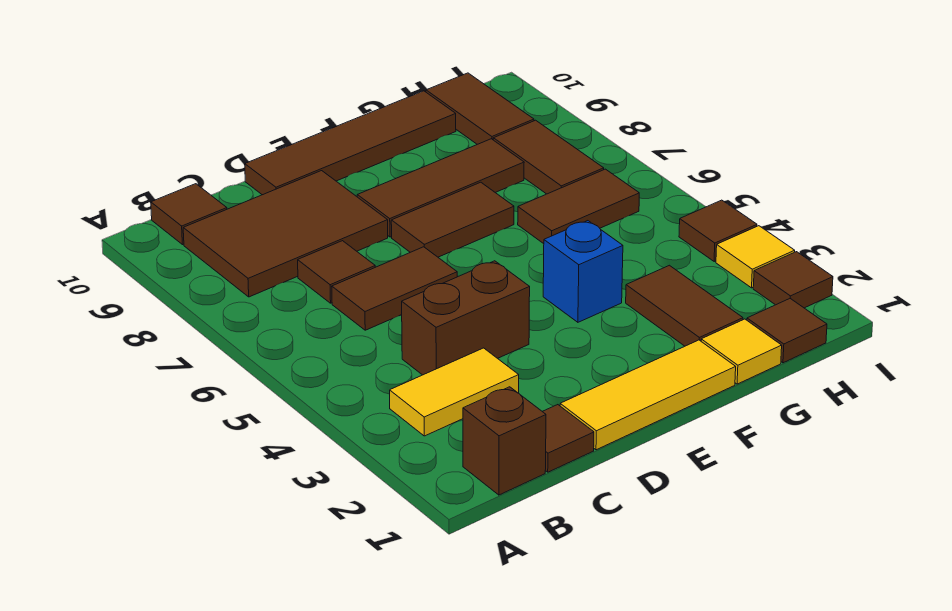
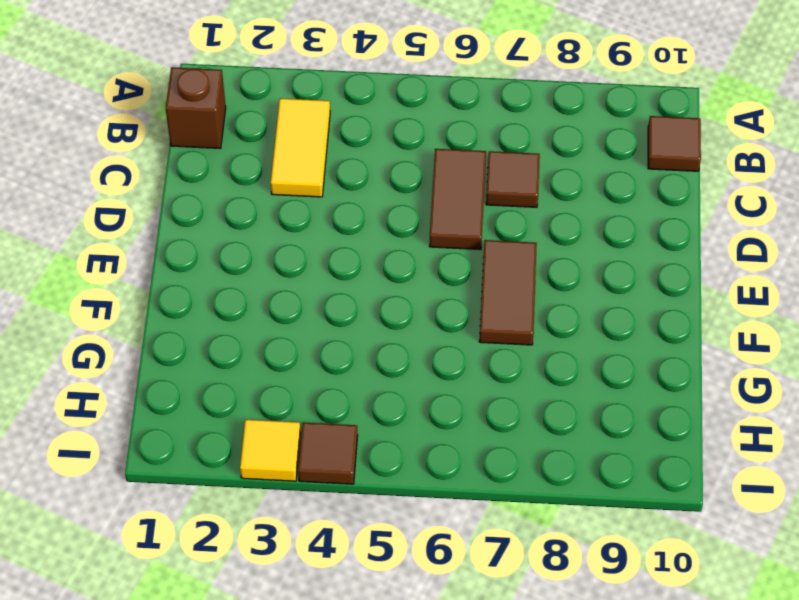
none -> brown 2x3 tile [183,171,388,297]
none -> brown 1x1 tile [542,405,594,472]
none -> brown 1x2 brick [402,261,530,375]

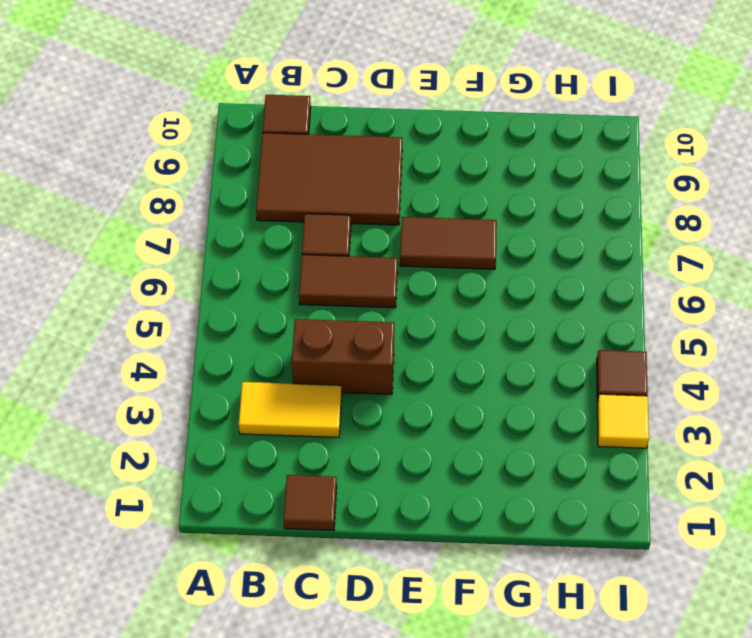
none -> brown 1x1 brick [463,387,546,495]
none -> yellow 1x3 tile [560,340,736,450]
none -> brown 1x4 tile [245,91,456,195]

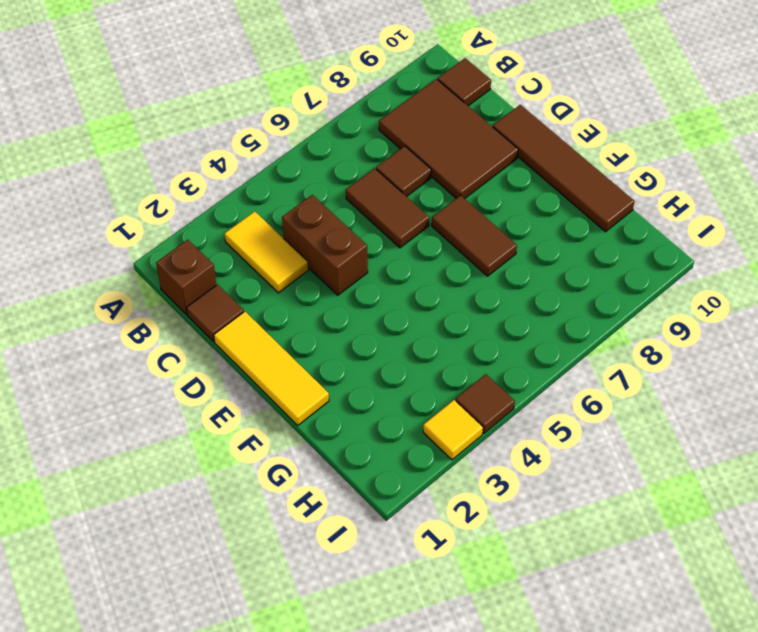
none -> brown 1x3 tile [357,139,524,237]
none -> blue 1x1 brick [543,221,623,322]
none -> yellow 1x1 tile [701,319,782,384]

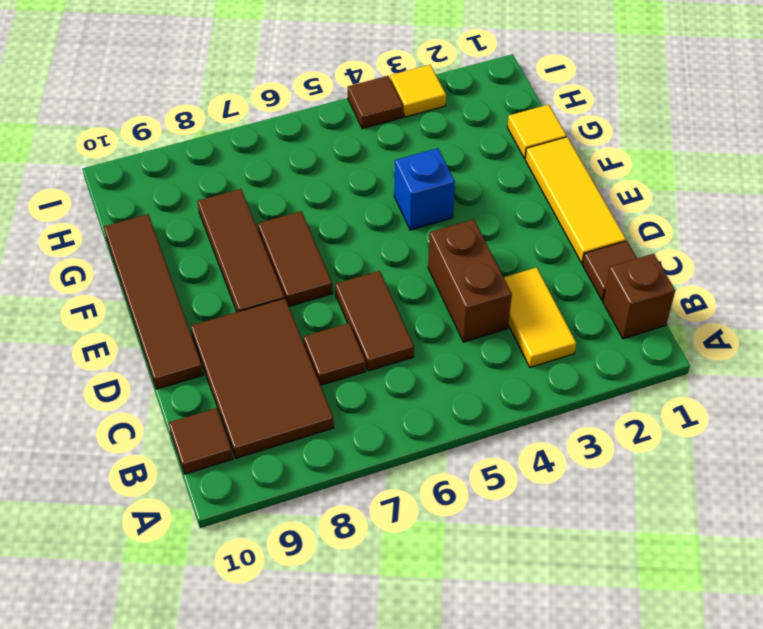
none -> brown 1x2 tile [626,265,743,346]
none -> brown 1x2 tile [518,169,639,244]
none -> brown 1x1 tile [747,299,827,363]

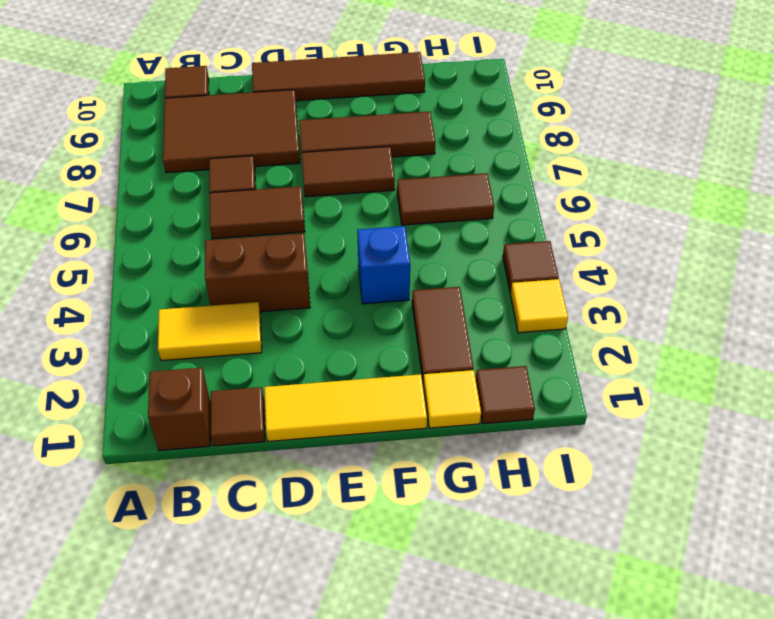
none -> brown 1x2 tile [493,120,604,194]
none -> brown 1x2 tile [426,73,534,144]
none -> brown 1x1 tile [753,252,833,308]

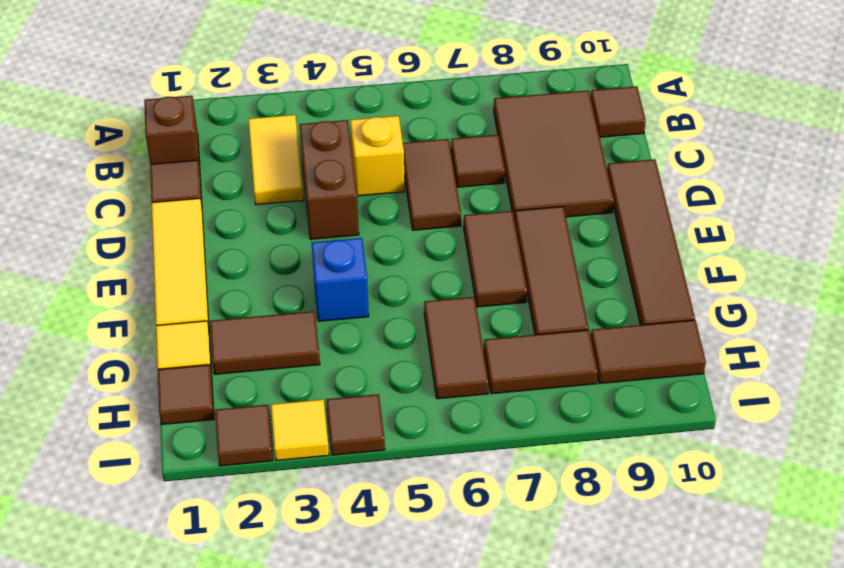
yellow 1x1 brick [351,116,404,196] -> none

